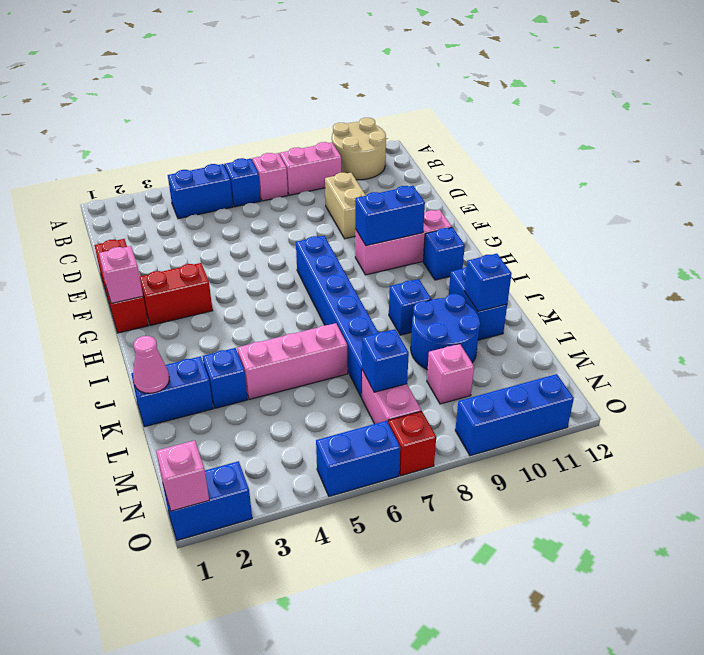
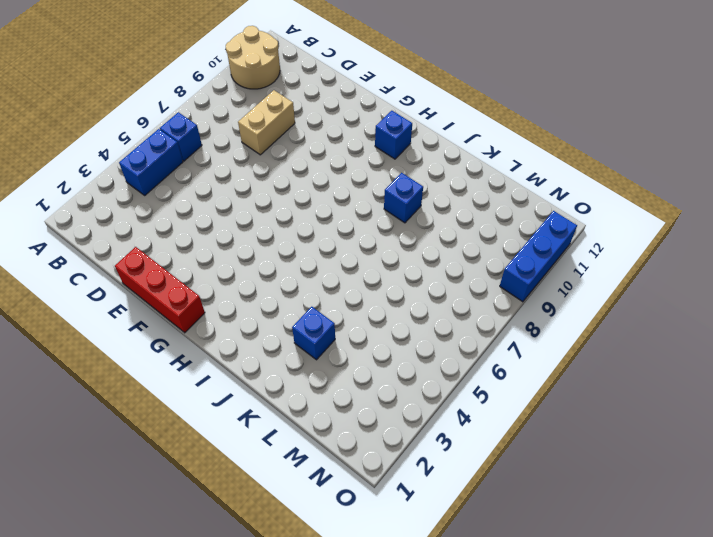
tan 1x2 brick [238,90,295,155] -> tan 1x2 brick turned to [325,173,366,239]
none -> pink 1x1 brick [252,153,288,201]
none -> pink 1x2 brick [280,142,341,195]
none -> red 1x2 brick [140,263,213,325]

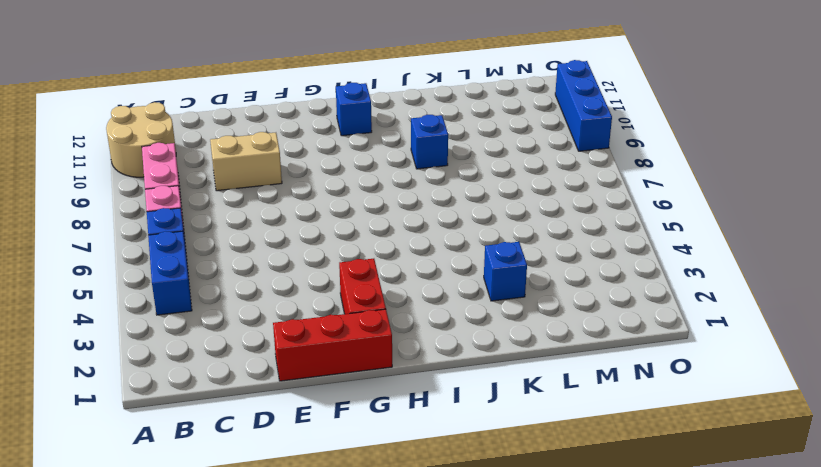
none -> blue 1x6 brick [296,236,378,397]
none -> pink 1x3 brick [355,210,452,275]
none -> blue 1x2 brick [449,267,507,340]

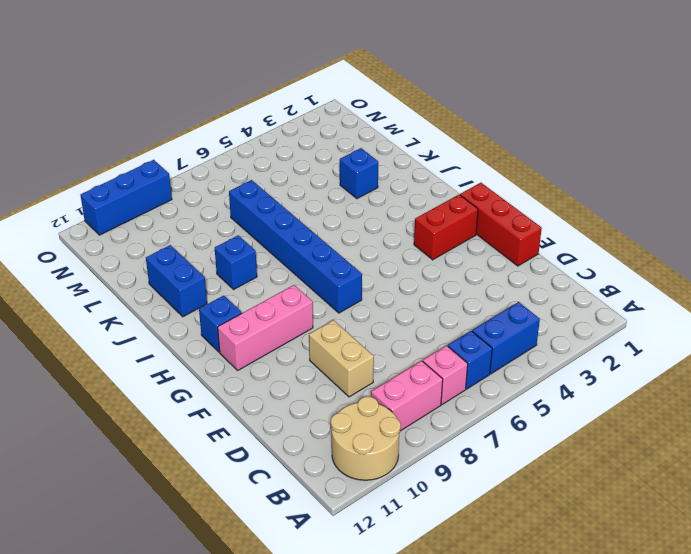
none -> blue 1x2 brick [131,356,213,427]
none -> pink 1x3 brick [237,323,348,399]
none -> blue 2x2 round brick [411,294,480,370]

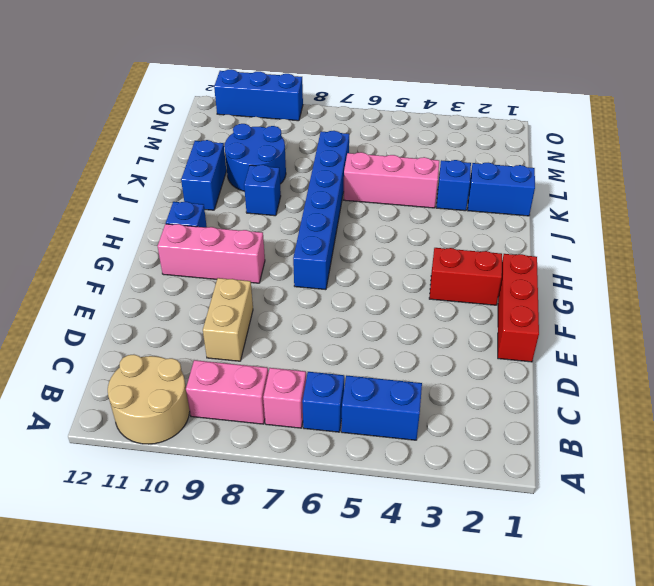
none -> pink 1x2 brick [362,370,421,424]
none -> pink 1x1 brick [427,344,474,404]
none -> blue 1x2 brick [163,461,252,540]

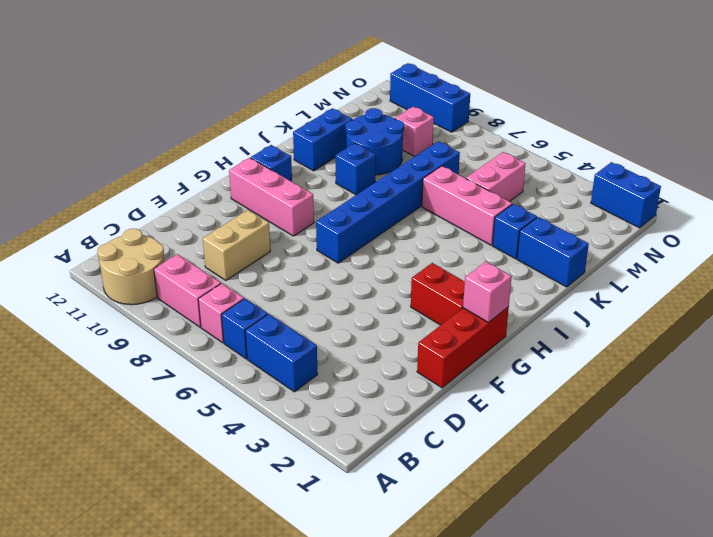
pink 1x2 brick [466,152,525,202] -> pink 1x2 brick moved to [362,370,421,424]
none -> blue 1x2 brick [316,421,400,496]
none -> red 1x1 brick [388,411,436,476]
none -> blue 1x2 brick [355,186,425,246]

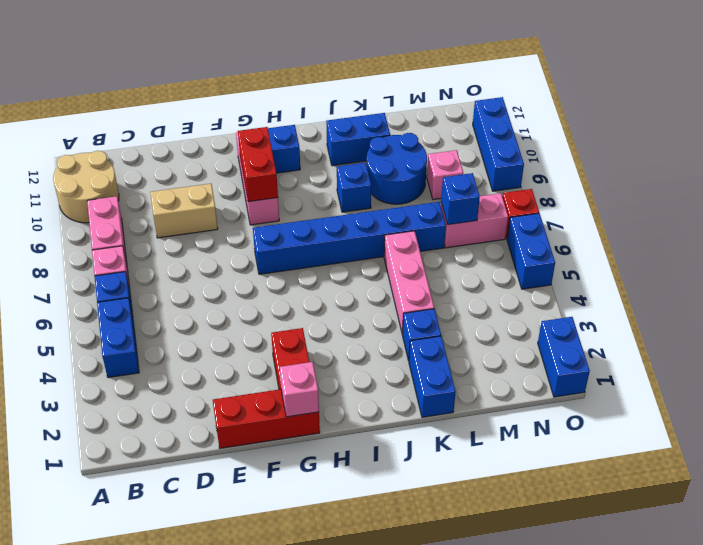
red 1x2 brick [238,127,278,202] -> blue 1x2 brick [355,186,425,246]
none -> pink 1x1 cone [133,336,169,393]
none -> blue 1x1 brick [464,254,512,311]
none -> pink 1x1 brick [156,440,209,511]

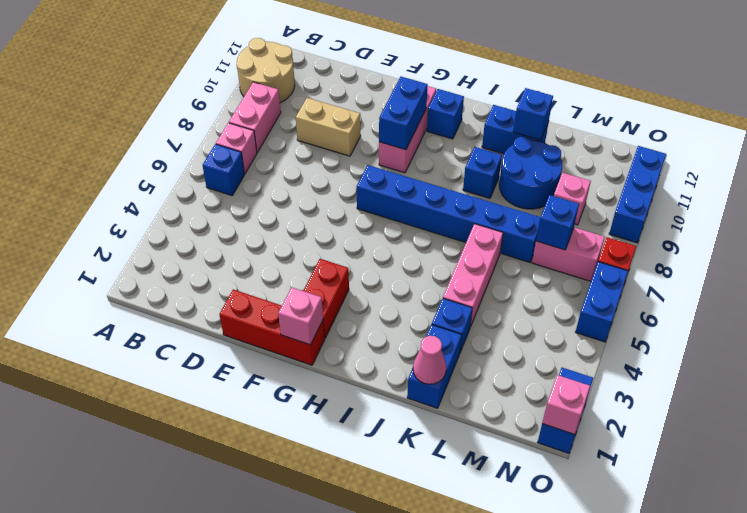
none -> blue 1x2 brick [168,164,233,219]

